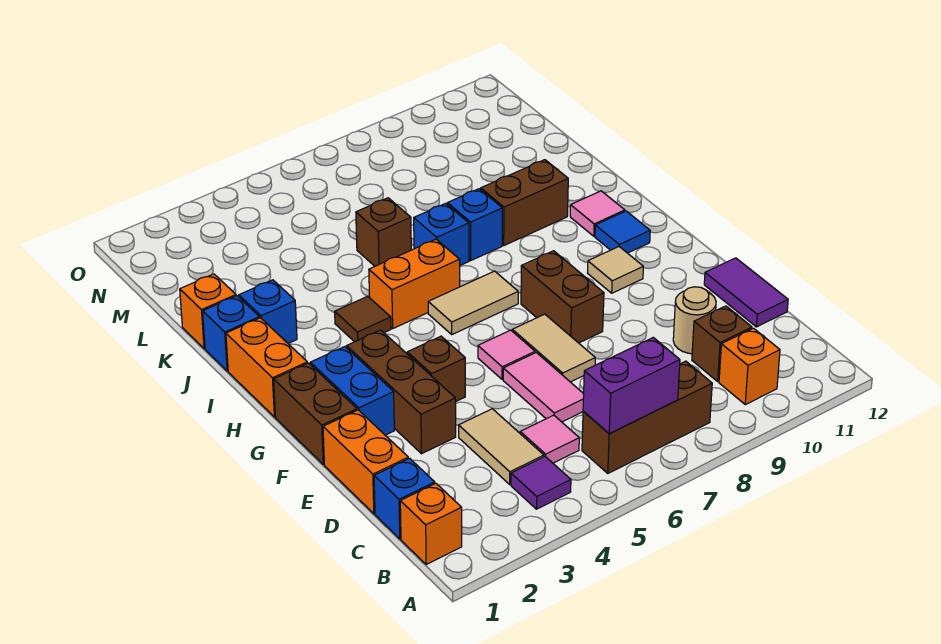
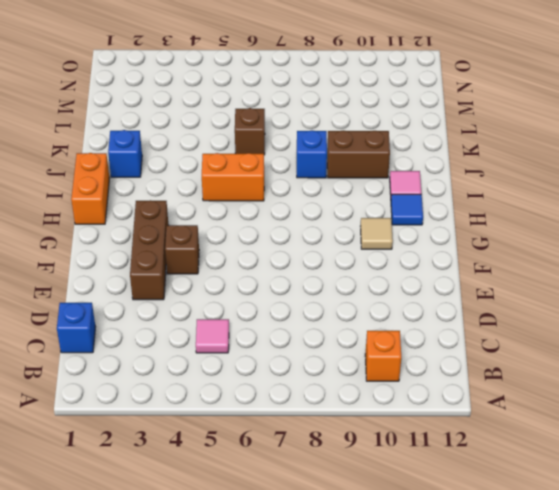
none -> orange 1x1 brick [400,483,462,564]
none -> purple 1x1 tile [511,457,571,509]
none -> brown 1x3 brick [582,361,712,473]
none -> tan 1x2 tile [459,409,544,484]

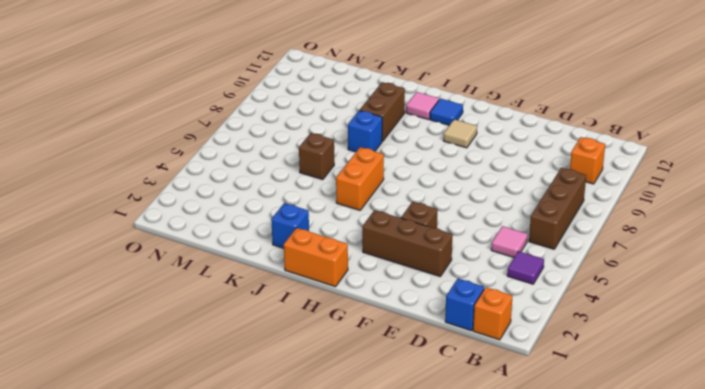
none -> tan 1x2 tile [459,409,544,484]
none -> brown 1x1 brick [692,306,752,381]
none -> orange 1x2 brick [323,410,408,514]
none -> pink 1x2 tile [503,353,584,422]

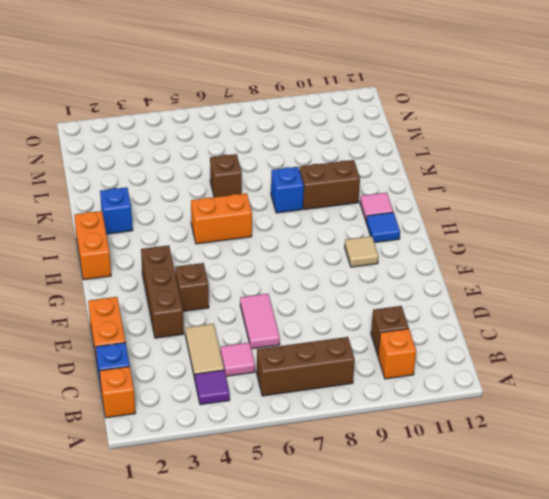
none -> tan 1x1 round brick [673,287,716,354]
none -> purple 1x2 tile [704,258,788,327]
none -> tan 1x2 tile [512,314,595,382]
none -> brown 1x2 brick [274,363,357,465]

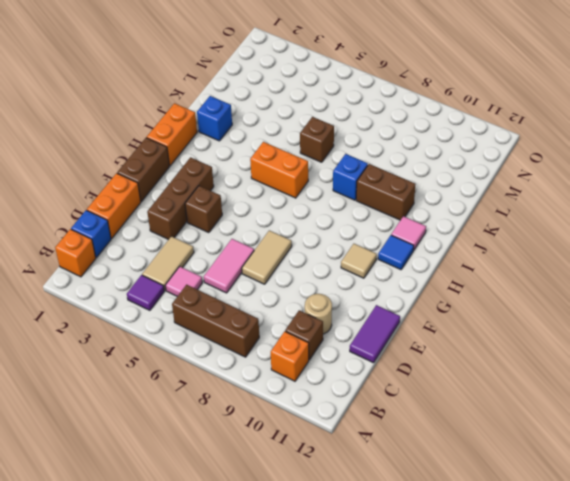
none -> blue 1x2 brick [310,347,394,435]
none -> pink 1x1 tile [478,330,535,379]
none -> brown 1x2 brick [521,251,604,343]
none -> tan 1x2 tile [428,271,518,334]

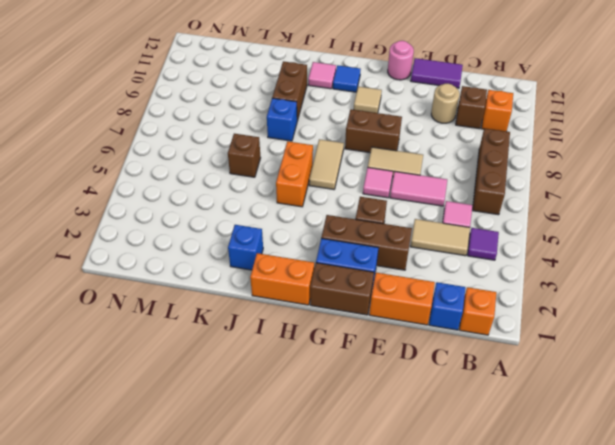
pink 1x1 round brick [388,41,414,80] -> none
none -> brown 1x1 tile [335,296,391,342]
none -> blue 1x1 brick [203,296,259,371]
none -> blue 1x1 brick [414,203,469,265]
none -> orange 1x1 brick [180,274,236,349]

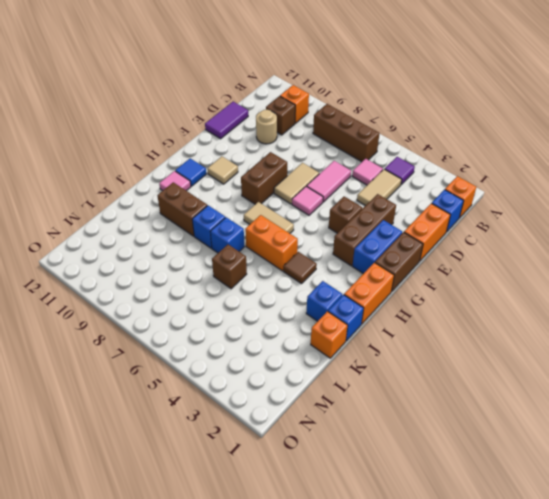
none -> purple 1x2 brick [583,338,680,433]

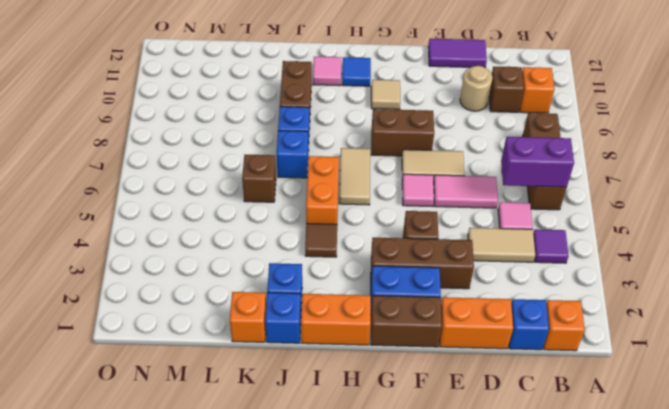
purple 1x2 brick [501,137,574,187] -> purple 1x2 brick turned to [583,338,680,433]

